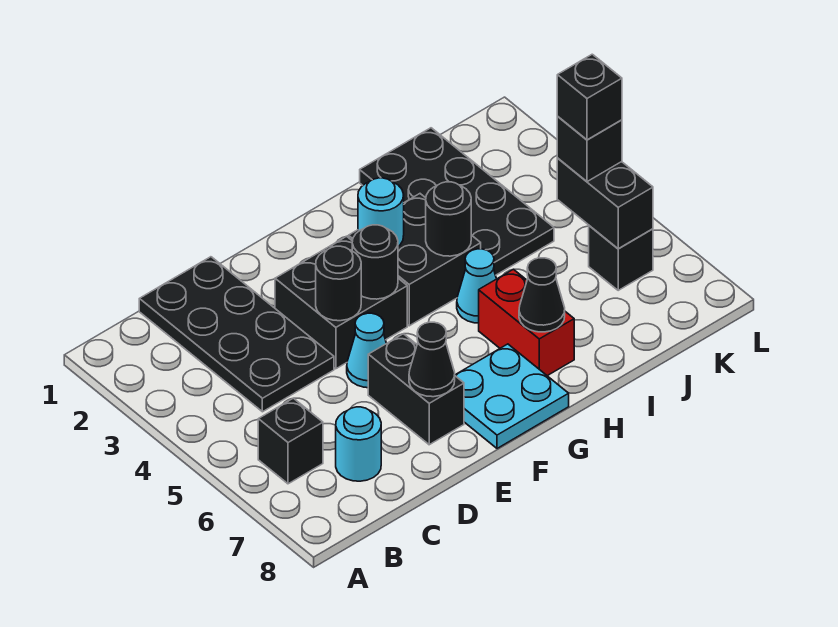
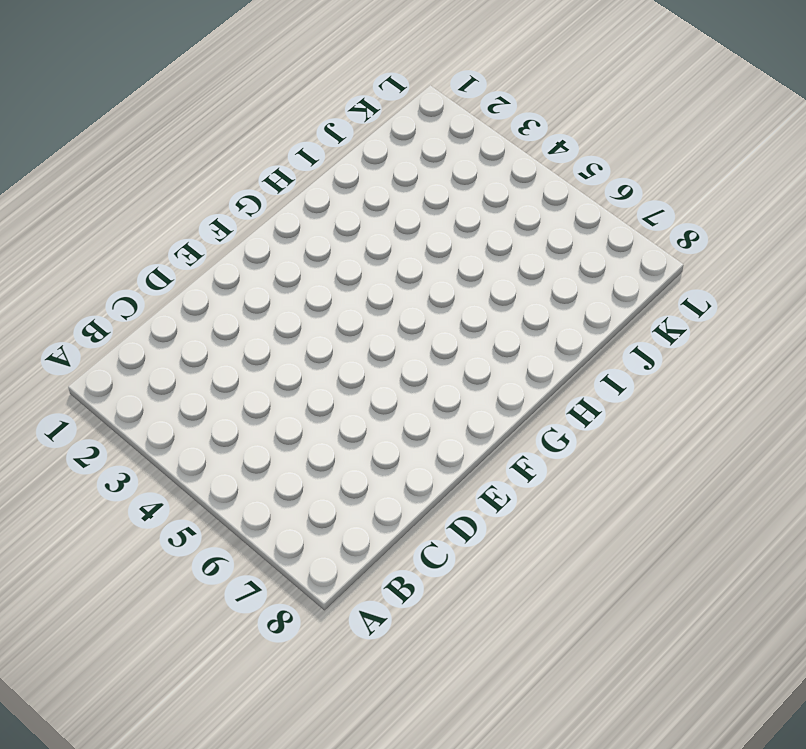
none -> black 1x1 brick [258,398,323,484]
none -> black 2x4 plate [139,257,334,412]
none -> cyan 1x1 round brick [336,407,381,481]

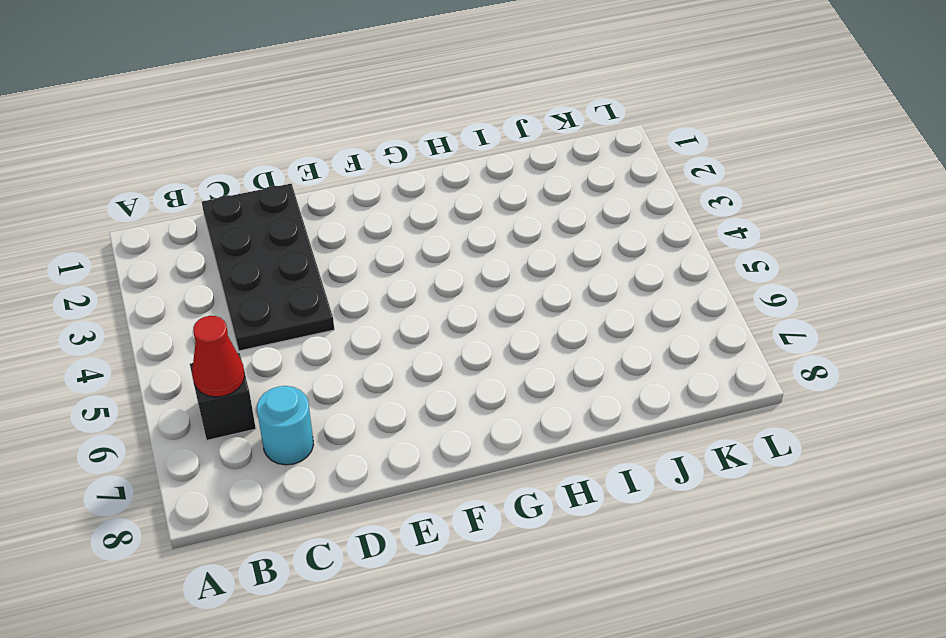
red 1x1 cone [192,316,245,397] -> none
none -> black 2x2 brick [275,236,407,369]
none -> cyan 1x1 cone [347,313,386,388]
none -> black 1x2 brick [368,334,464,445]

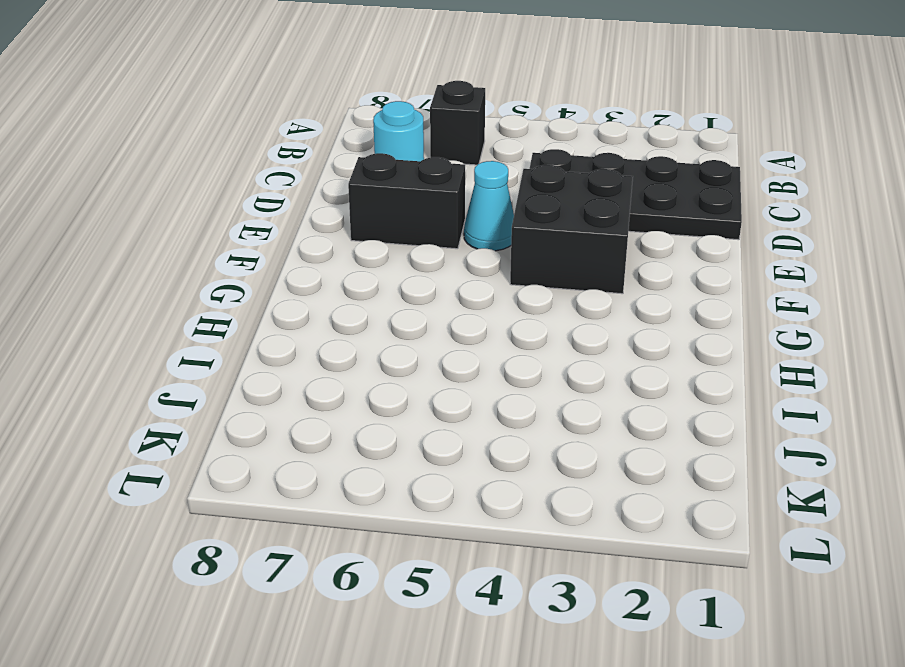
none -> cyan 2x2 plate [455,344,569,448]
none -> black 2x2 brick [348,194,481,326]
none -> cyan 1x1 cone [457,249,496,323]

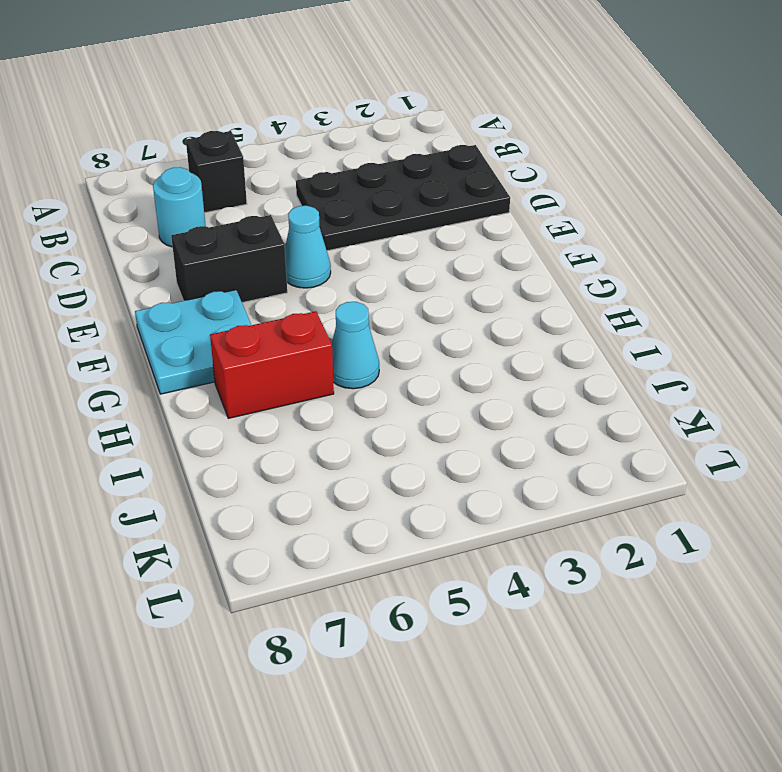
none -> black 2x2 brick [275,236,407,369]
none -> black 2x2 brick [348,194,481,326]
none -> black 2x4 plate [360,128,554,275]

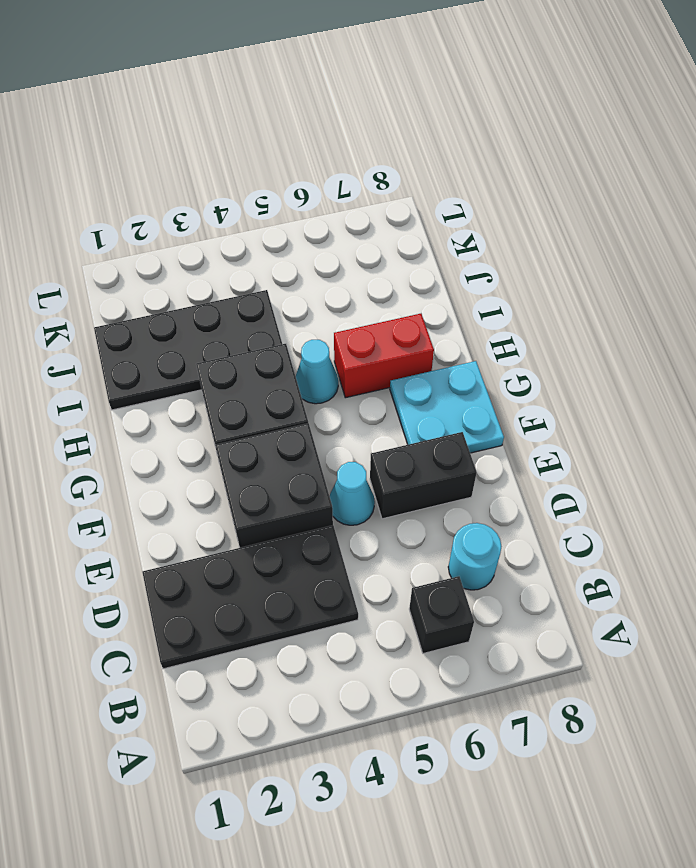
none -> black 1x1 brick [589,226,653,290]
none -> black 1x1 round brick [316,246,361,321]
none -> black 1x1 cone [409,322,455,397]

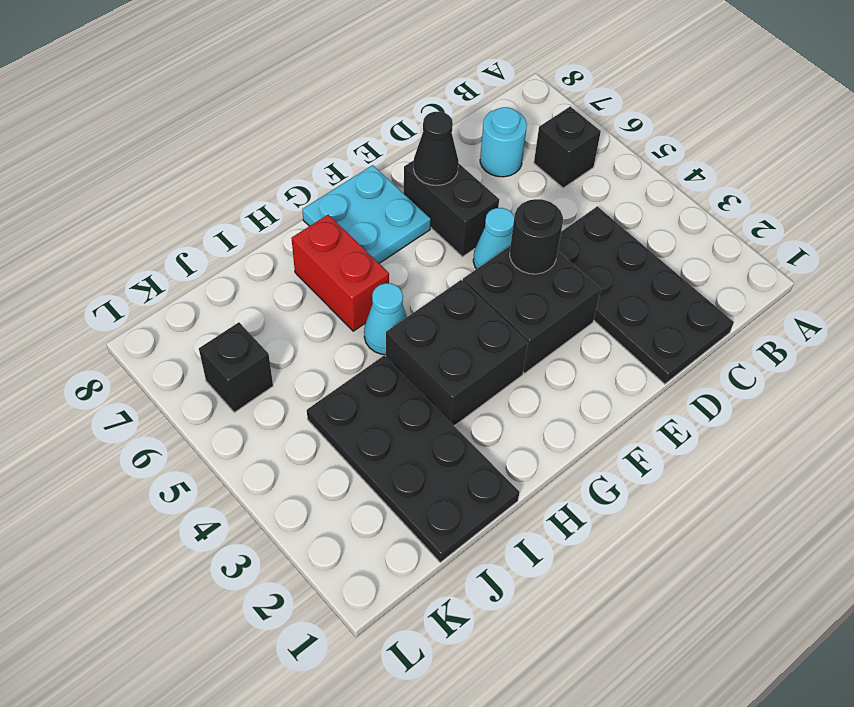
none -> black 1x1 round brick [352,225,398,299]
none -> cyan 1x1 round brick [358,178,404,246]
none -> black 1x1 round brick [426,182,471,256]

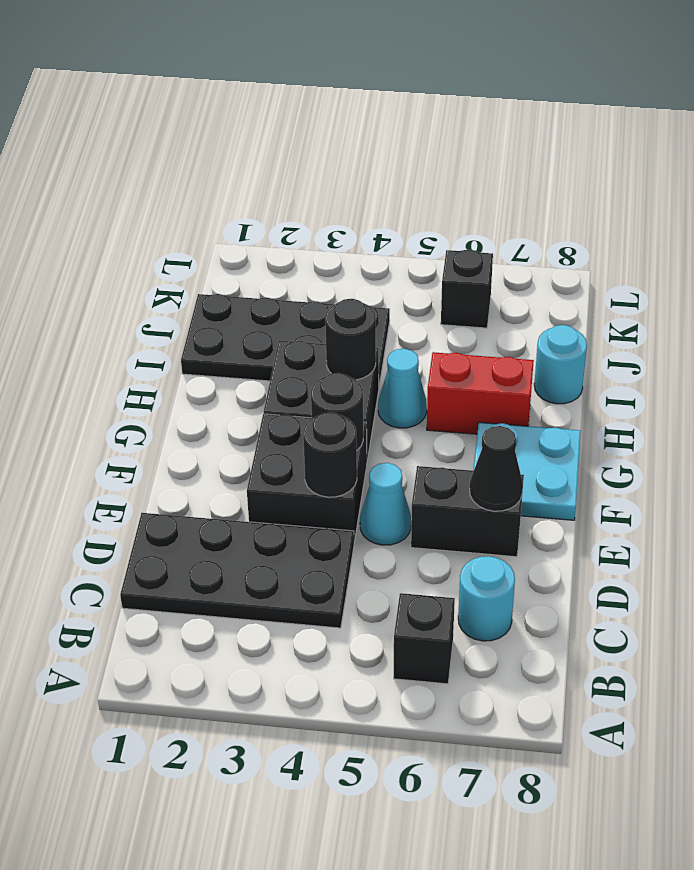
cyan 1x1 round brick [534,325,587,404] -> cyan 1x1 round brick moved to [358,178,404,246]
none -> black 1x1 cone [519,258,565,332]
none -> black 1x2 brick [557,158,653,249]
none -> black 1x1 brick [557,117,622,182]

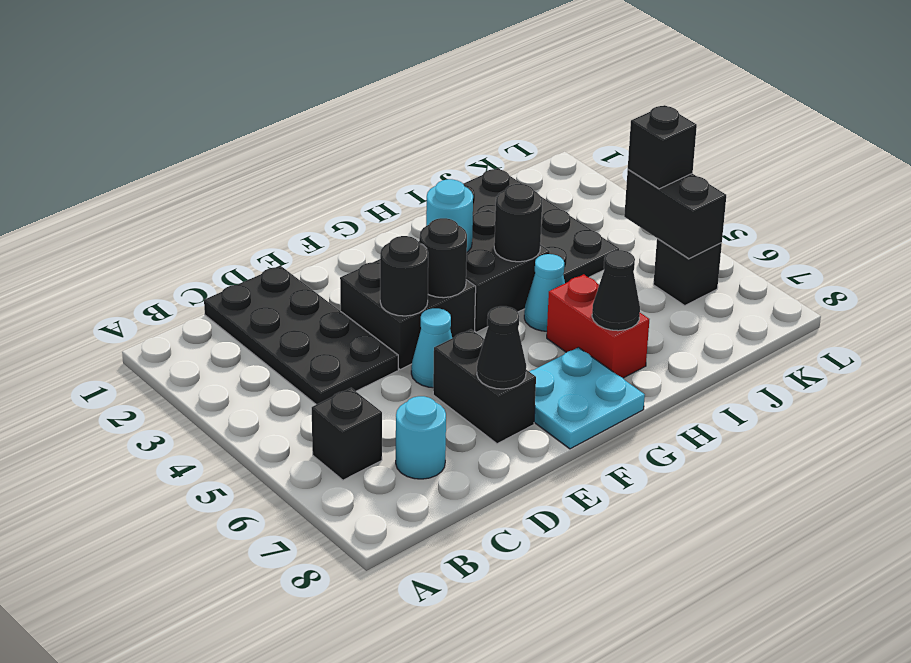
none -> black 1x1 brick [557,54,622,140]

